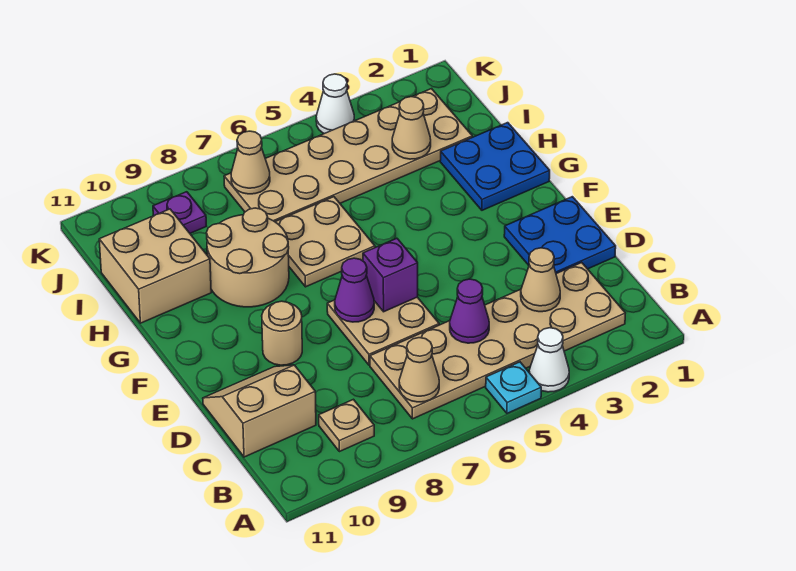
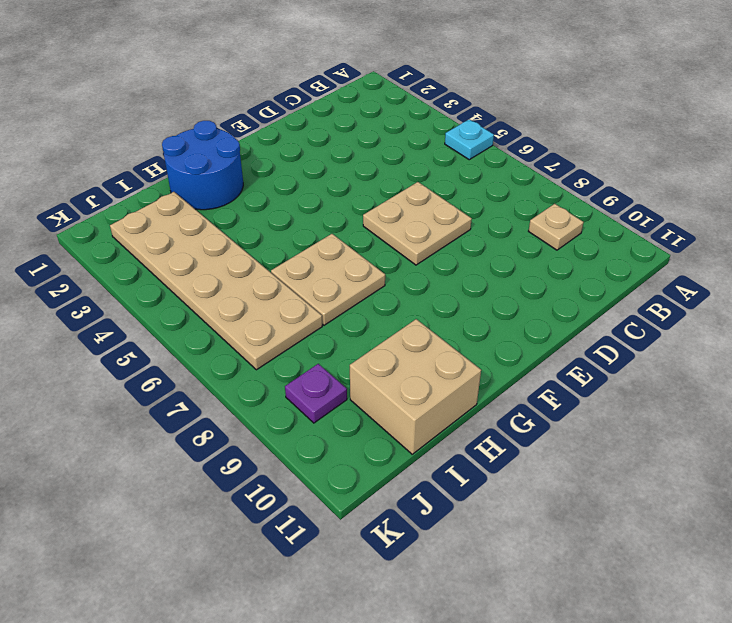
blue 2x2 round brick [162,121,243,210] -> blue 2x2 plate [440,123,550,210]
none -> white 1x1 cone [529,328,569,392]
none -> tan 2x6 plate [370,263,625,419]
none -> tan 2x2 slope [203,365,316,457]

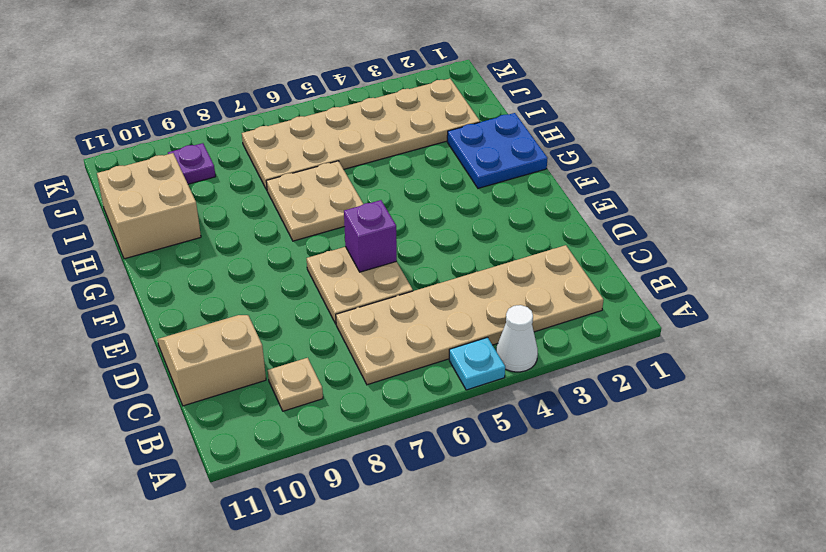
none -> blue 2x2 plate [504,197,616,274]
none -> tan 1x1 round brick [262,301,302,365]
none -> tan 2x2 round brick [206,208,289,307]

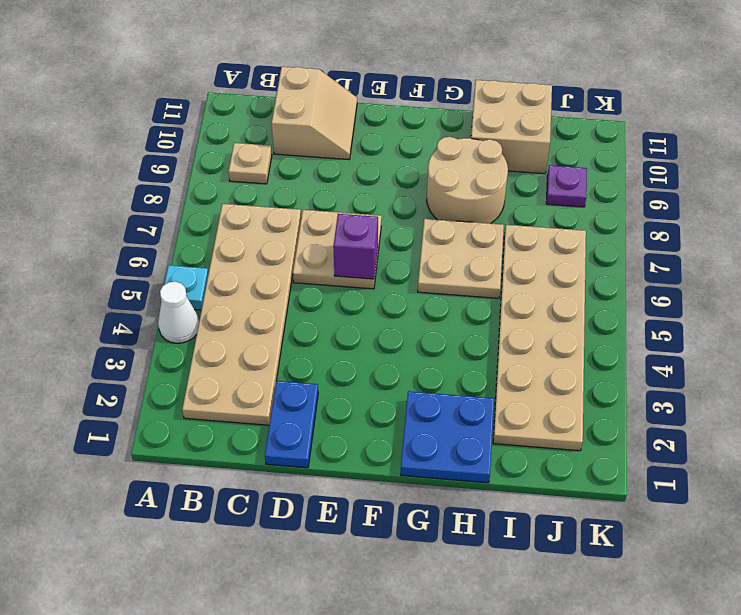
blue 1x2 plate [265,381,318,468] -> blue 2x2 plate [504,197,616,274]
none -> tan 1x1 round brick [262,301,302,365]
none -> white 1x1 cone [316,74,355,134]
none -> tan 1x1 cone [399,338,439,402]

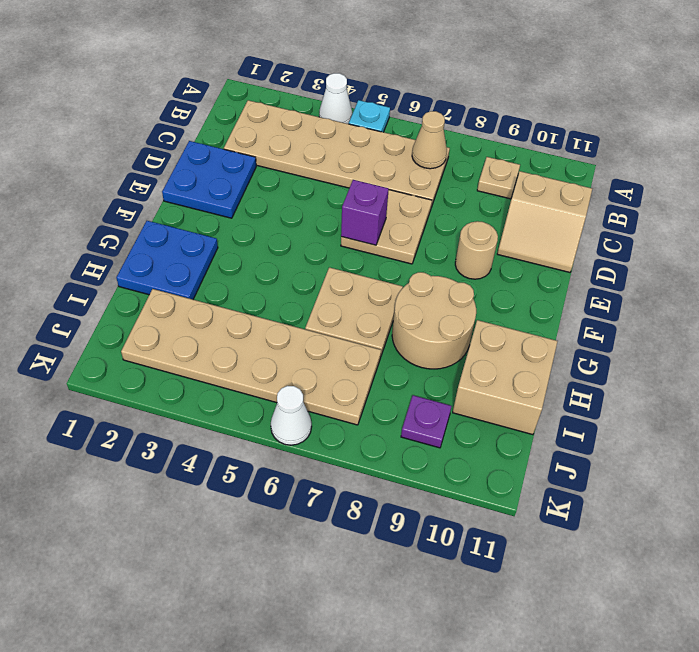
white 1x1 cone [271,386,312,445] -> white 1x1 cone moved to [316,74,355,134]
none -> tan 1x1 cone [521,248,560,312]
none -> purple 1x1 cone [450,279,489,343]
none -> purple 1x1 cone [335,258,374,322]

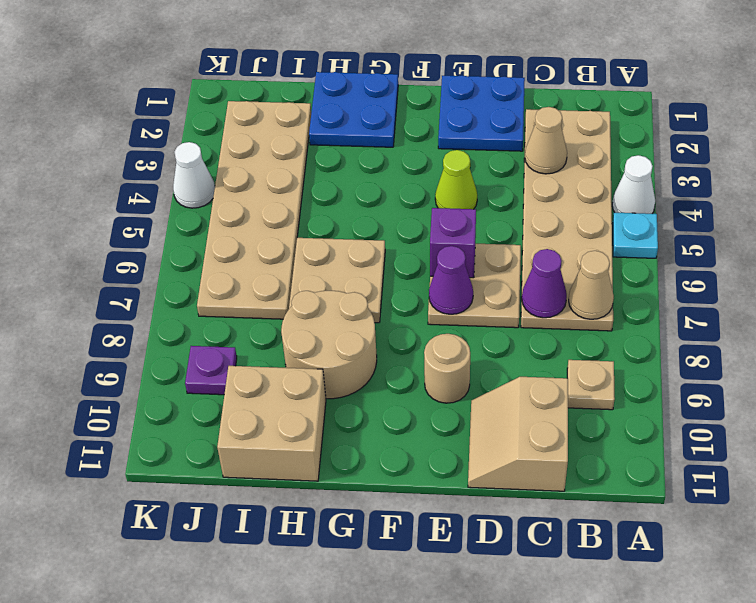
purple 1x1 cone [522,249,567,318] -> purple 1x1 cone moved to [450,279,489,343]
lime 1x1 cone [435,150,477,209] -> none
none -> tan 1x1 cone [392,97,431,159]
none -> tan 1x1 cone [231,131,270,194]

